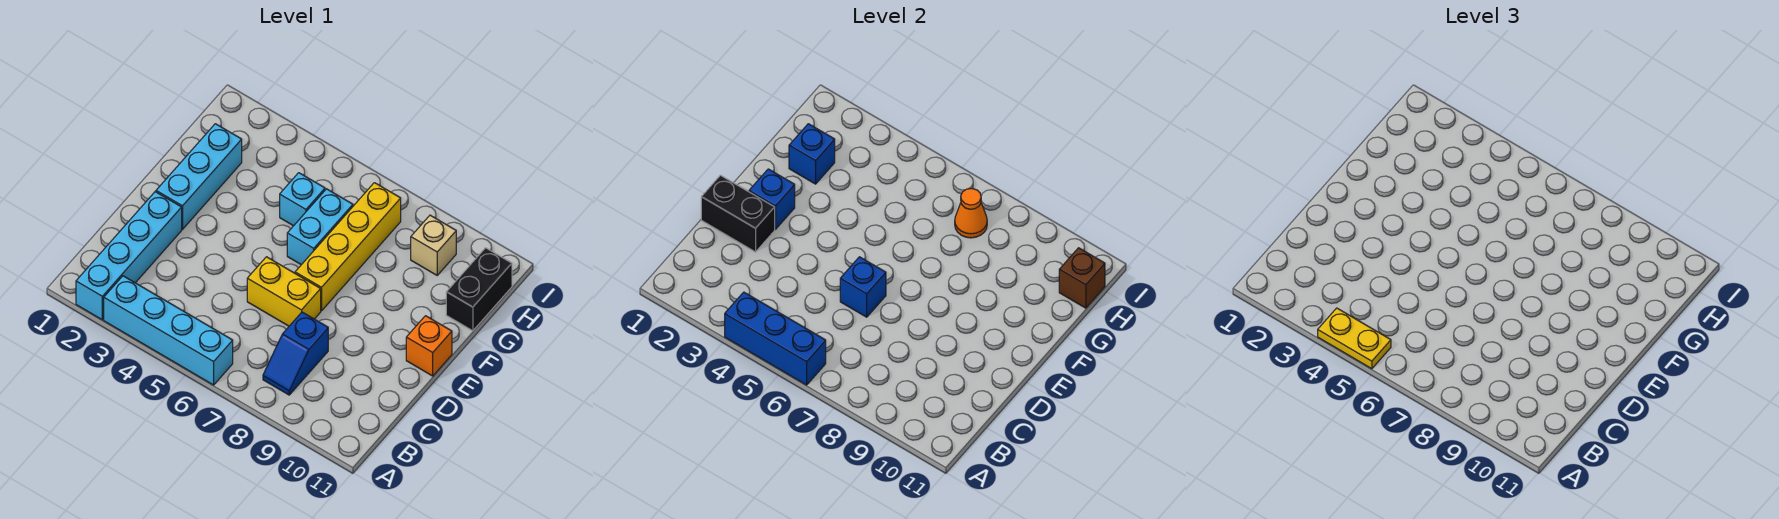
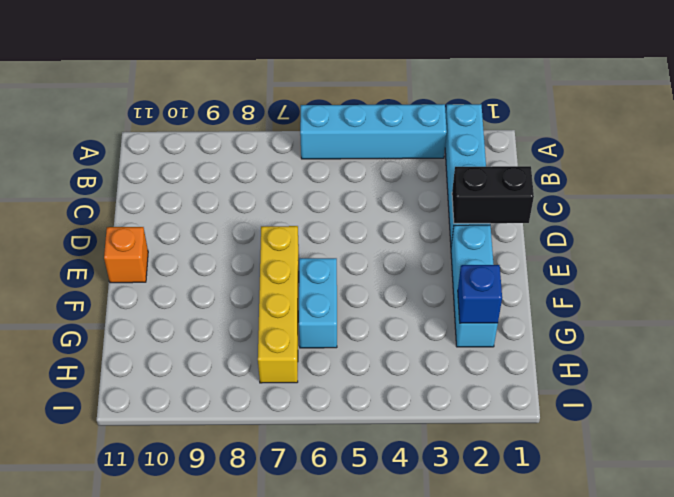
none -> blue 1x2 slope [263,312,328,395]
none -> yellow 1x2 brick [247,257,321,326]
none -> cyan 1x1 brick [280,173,325,226]

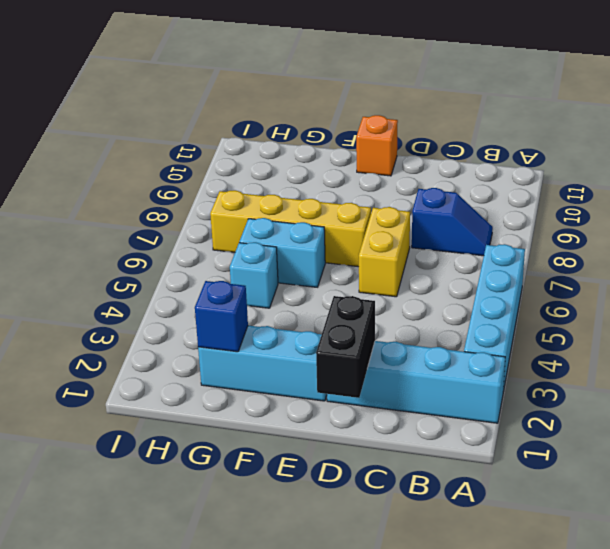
none -> black 1x2 brick [446,248,512,331]
none -> tan 1x1 brick [411,215,456,275]
none -> blue 1x3 brick [725,292,826,385]

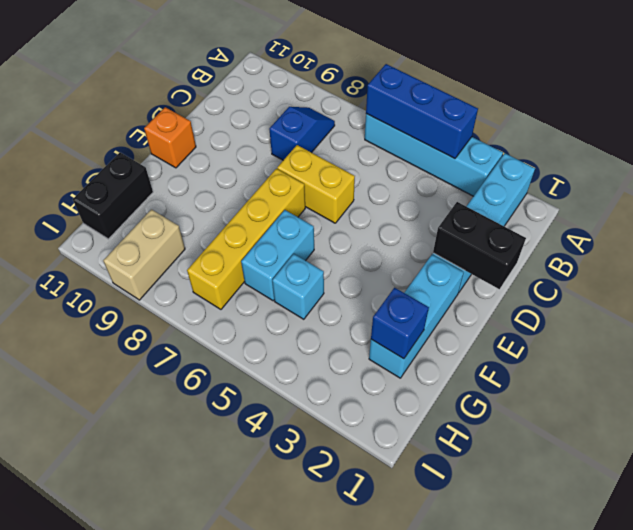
tan 1x2 brick [103,209,185,300] -> tan 1x1 brick [411,215,456,275]
none -> blue 1x1 brick [840,257,886,317]
none -> blue 1x1 brick [749,169,795,229]
none -> orange 1x1 cone [955,188,987,238]

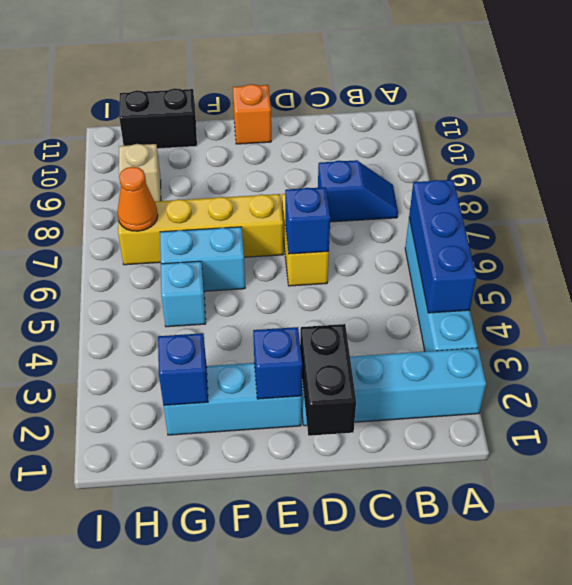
none -> brown 1x1 brick [1059,248,1105,308]
none -> yellow 1x2 plate [1318,308,1391,369]

